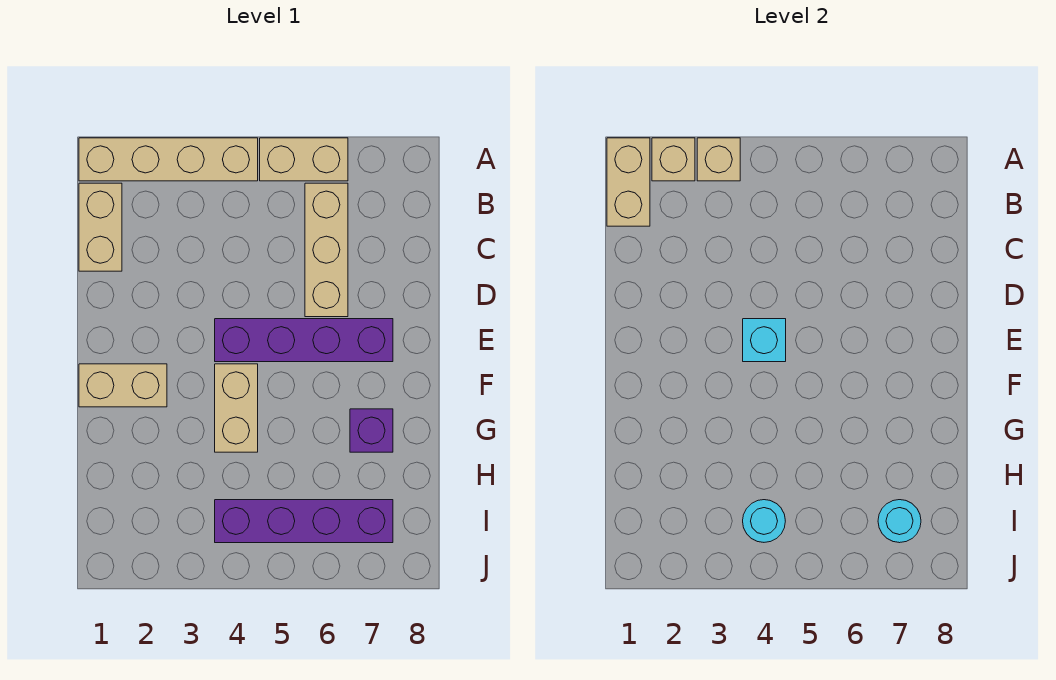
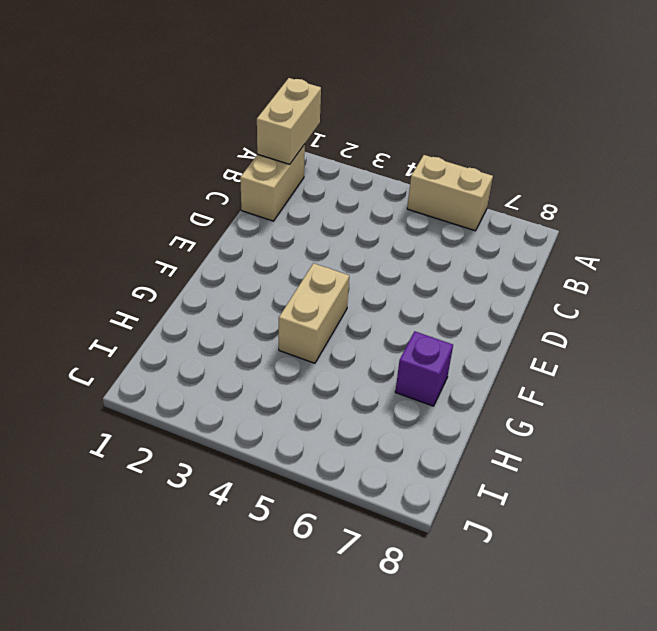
none -> tan 1x4 brick [79,138,258,181]
none -> tan 1x3 brick [305,183,348,317]
none -> purple 1x4 brick [215,319,393,362]

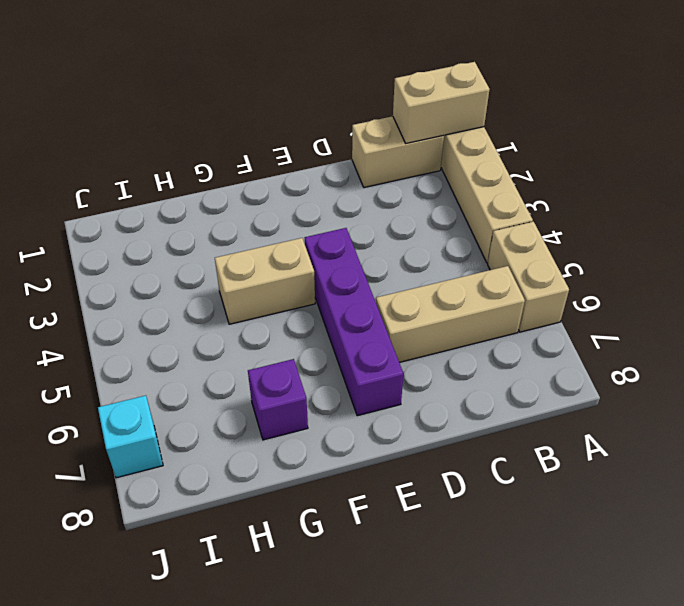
cyan 1x1 brick [98,395,163,478] -> cyan 1x1 brick moved to [743,319,786,362]
none -> tan 1x2 brick [79,364,167,407]
none -> purple 1x4 brick [215,500,393,543]
none -> tan 1x1 brick [652,138,695,181]

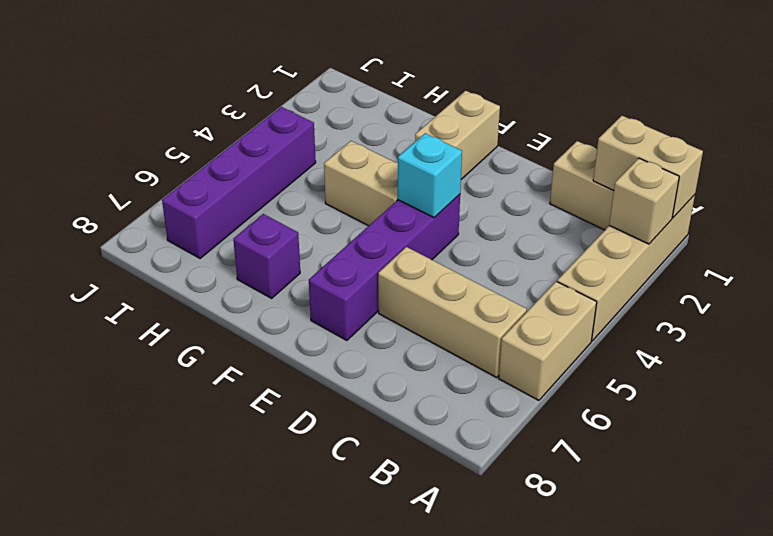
none -> tan 1x1 brick [697,138,740,181]
none -> cyan 1x1 round brick [743,500,785,542]
none -> cyan 1x1 round brick [878,500,921,543]

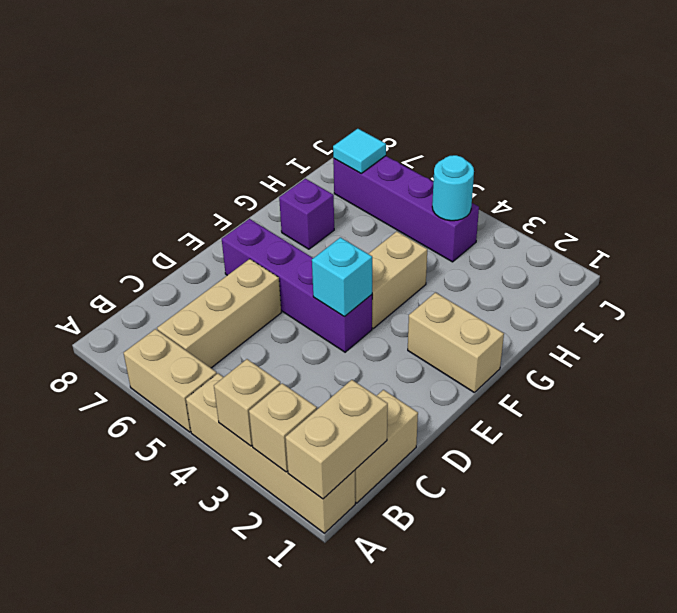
cyan 1x1 tile [333,129,386,173] -> cyan 1x1 round brick [878,500,921,543]

